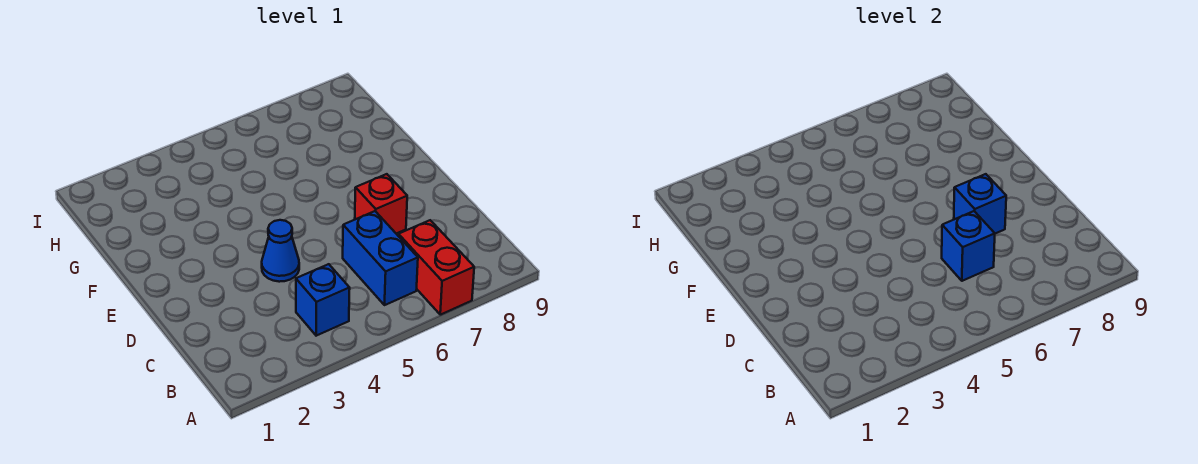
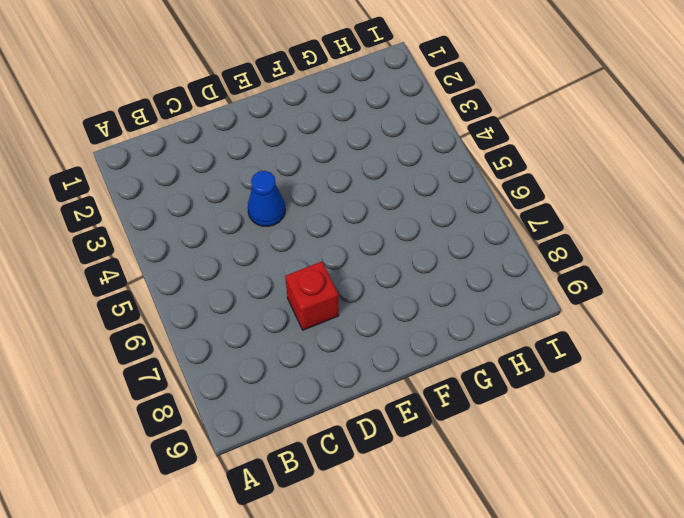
none -> red 1x2 brick [398,220,474,315]
none -> blue 1x1 brick [296,264,350,336]

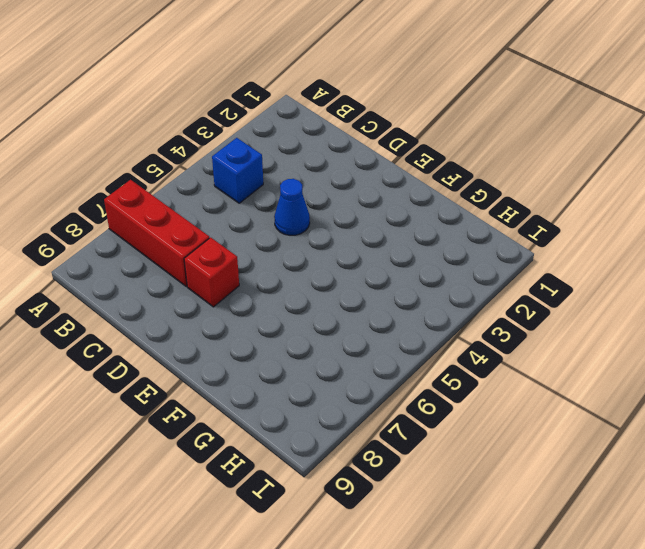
red 1x3 brick [104,180,209,286] -> red 1x2 brick [398,220,474,315]
none -> blue 1x2 brick [343,211,418,305]
none -> blue 1x1 brick [942,211,995,281]

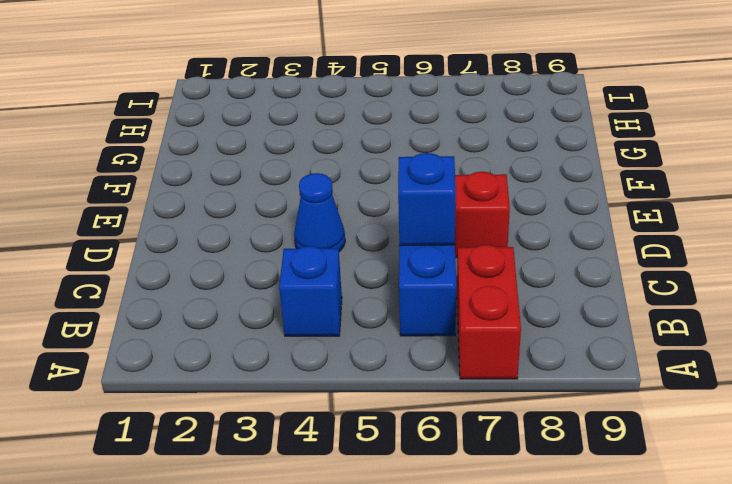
none -> blue 1x1 brick [954,174,1006,234]

